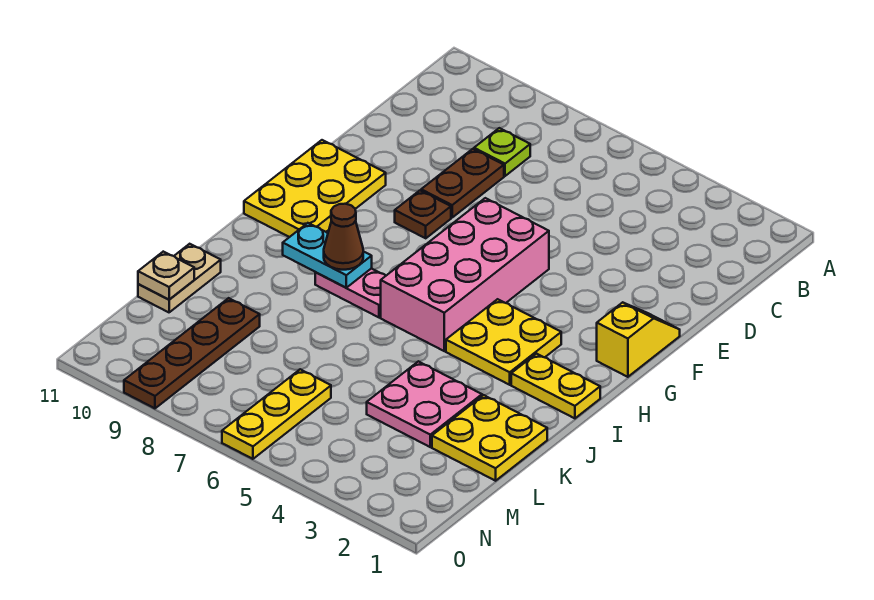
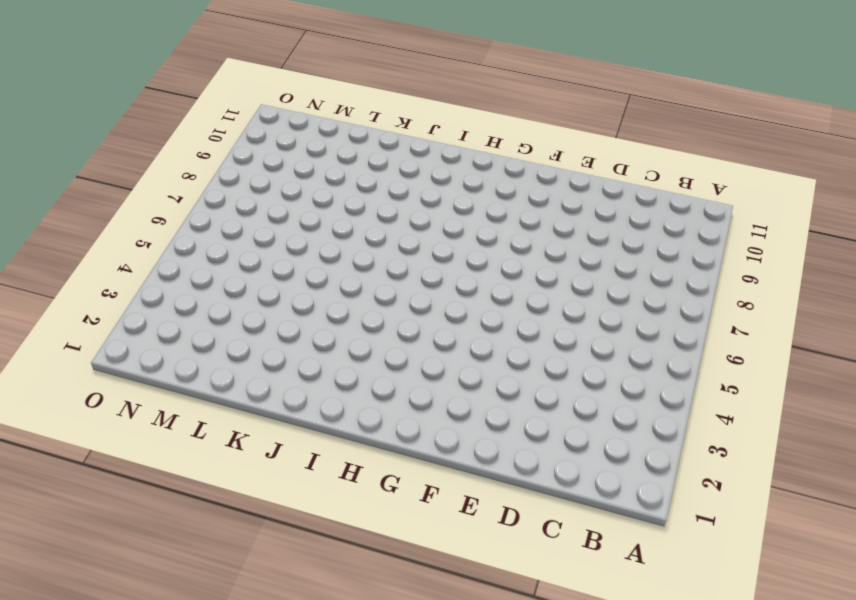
none -> lime 1x1 plate [474,128,530,176]
none -> brown 1x2 plate [421,149,504,217]
none -> yellow 1x2 slope [597,302,680,377]

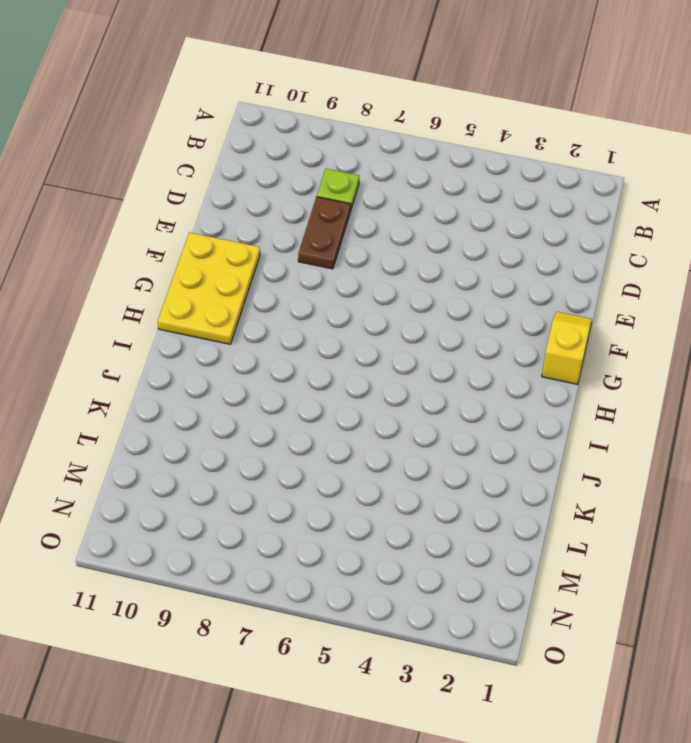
none -> pink 2x4 brick [381,198,549,351]
none -> brown 1x1 plate [395,191,451,238]
none -> yellow 2x2 plate [446,299,561,385]

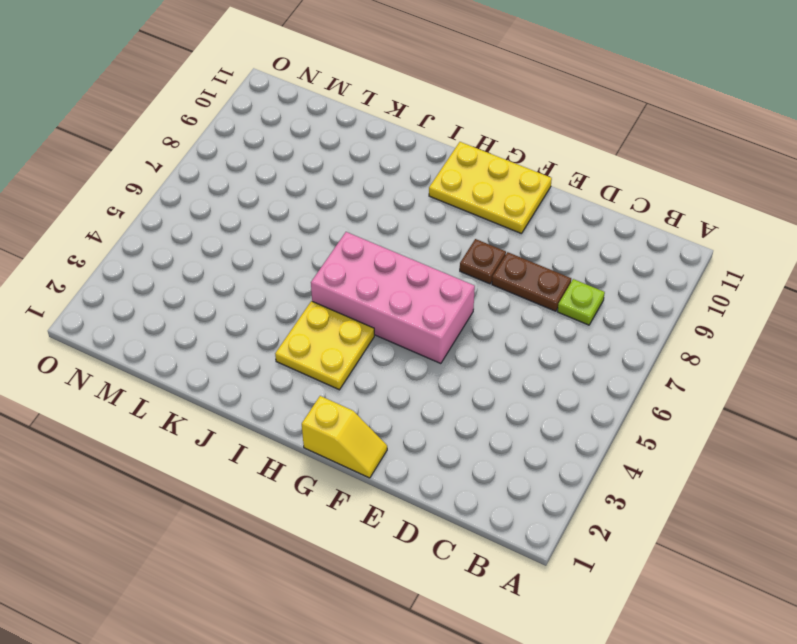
none -> yellow 1x2 plate [511,354,600,418]
none -> pink 1x2 plate [315,268,386,317]
none -> yellow 2x2 plate [432,395,547,481]

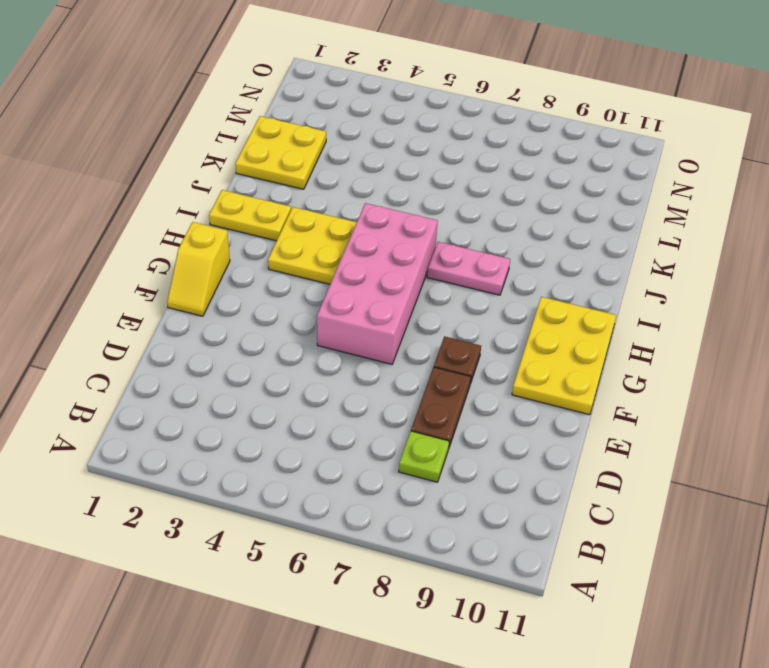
none -> pink 2x2 plate [367,361,482,447]
none -> tan 1x2 plate [138,244,221,312]
none -> brown 1x4 plate [124,298,260,408]

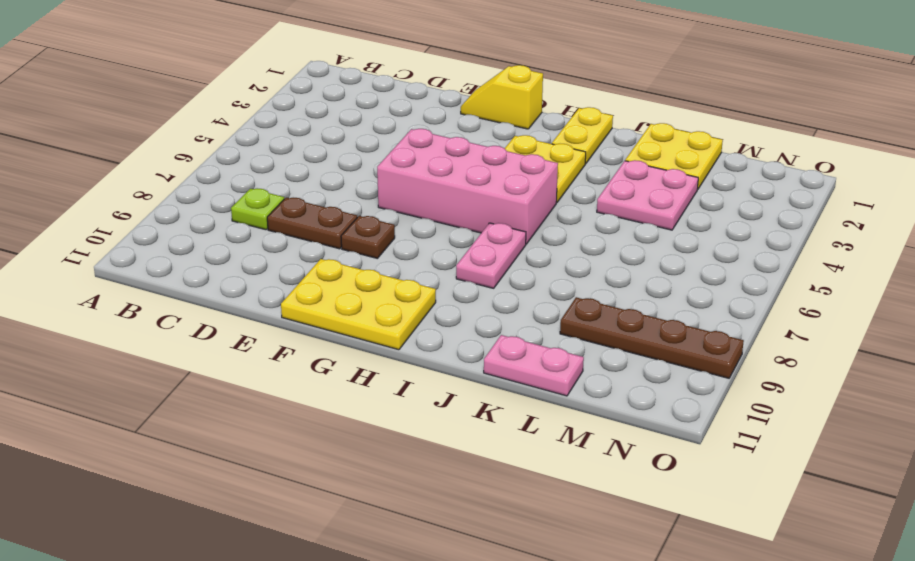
pink 1x2 plate [484,335,584,396] -> tan 1x2 plate [138,244,221,312]
none -> yellow 1x3 plate [222,369,331,459]
none -> cyan 1x2 plate [283,223,372,288]
none -> tan 1x1 plate [138,252,194,300]

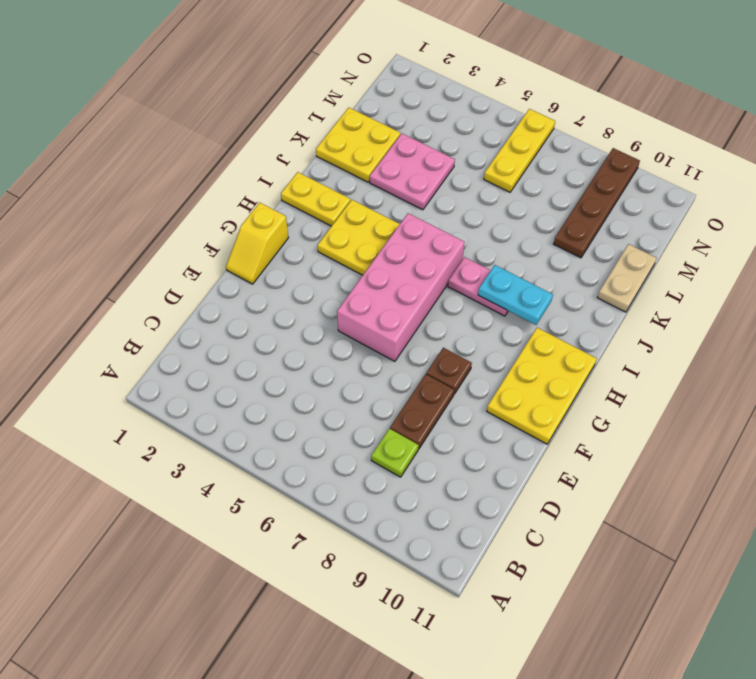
none -> tan 1x1 plate [138,252,194,300]
none -> brown 1x1 cone [324,204,363,270]

